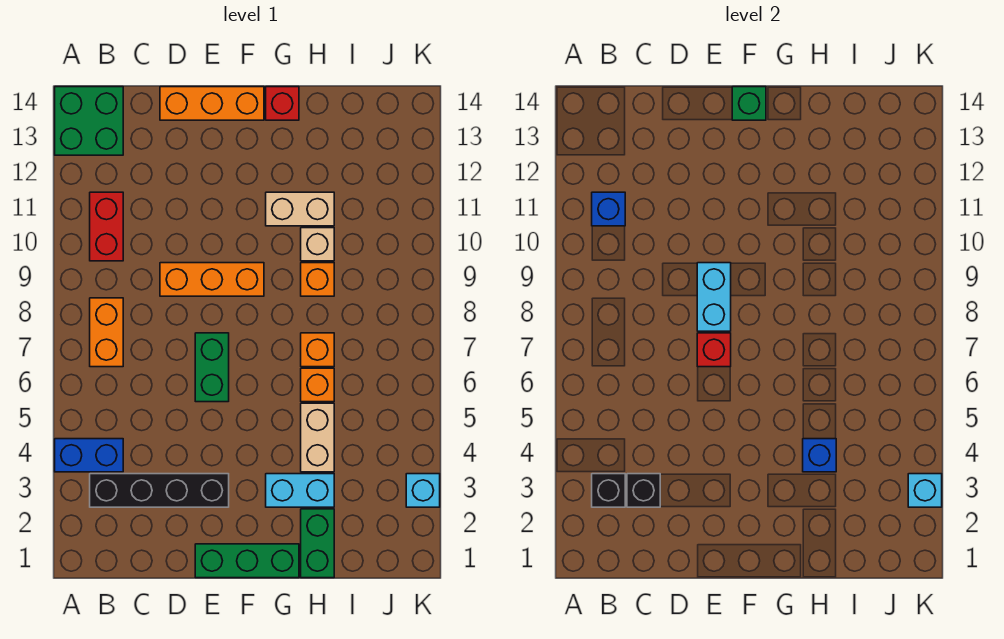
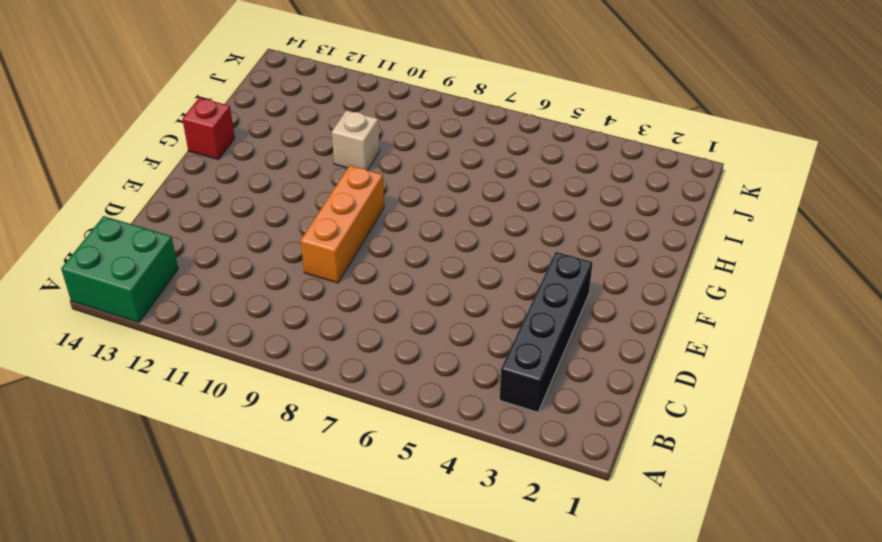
none -> blue 1x2 brick [55,439,123,472]
none -> orange 1x2 brick [90,298,123,367]
none -> red 1x2 brick [90,192,123,261]

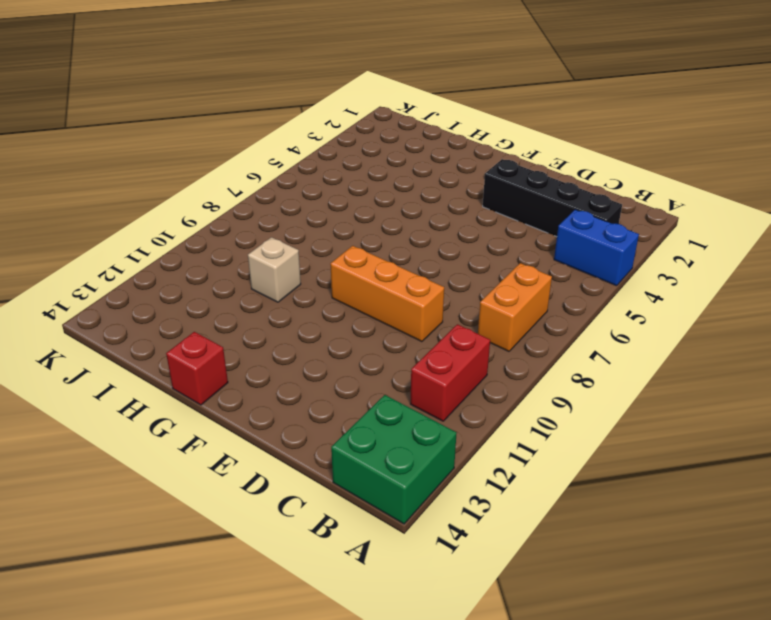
none -> orange 1x3 brick [160,87,264,120]
none -> green 1x3 brick [195,544,299,578]
none -> green 1x2 brick [195,333,229,402]

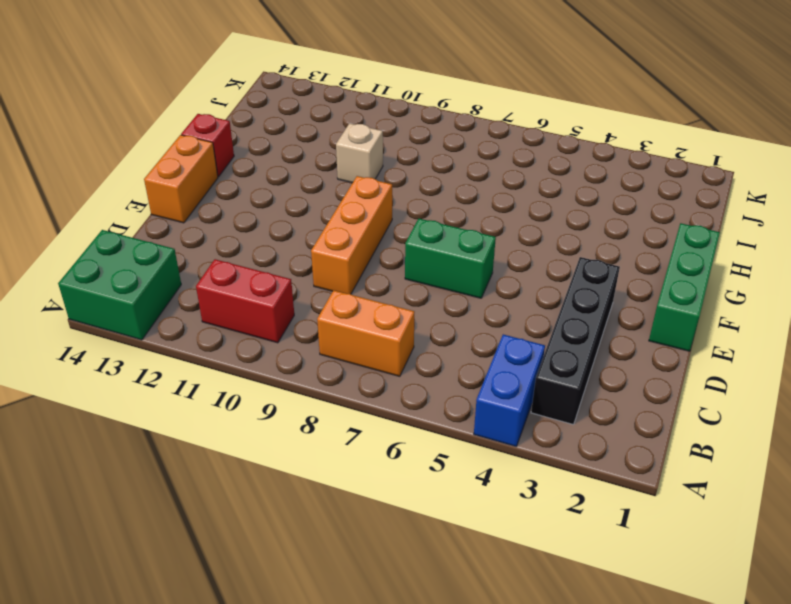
orange 1x2 brick [144,135,218,223] -> orange 1x3 brick [160,87,264,120]
none -> cyan 1x2 brick [266,474,334,507]
none -> tan 1x2 brick [266,192,334,226]
none -> green 1x2 brick [301,509,334,578]

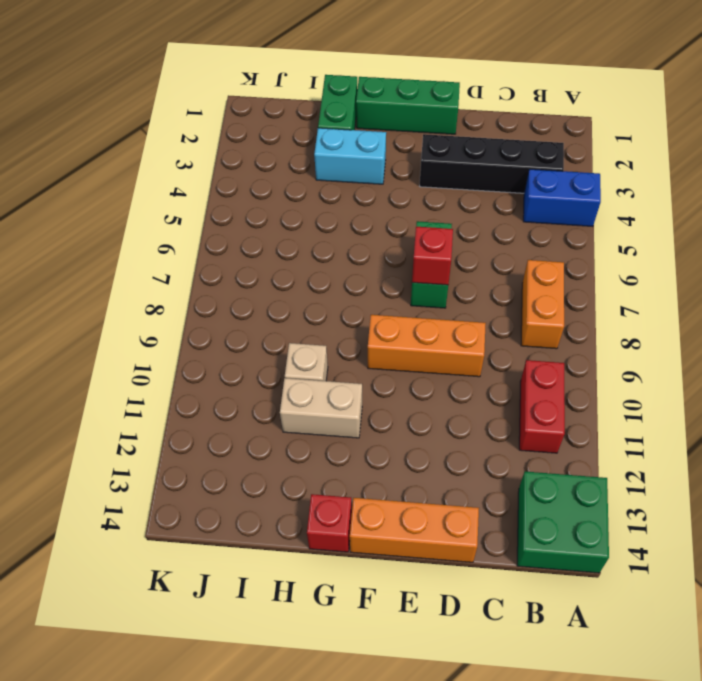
none -> tan 1x2 brick [301,403,334,472]
none -> orange 1x1 brick [301,368,334,402]
none -> orange 1x1 brick [301,333,334,367]

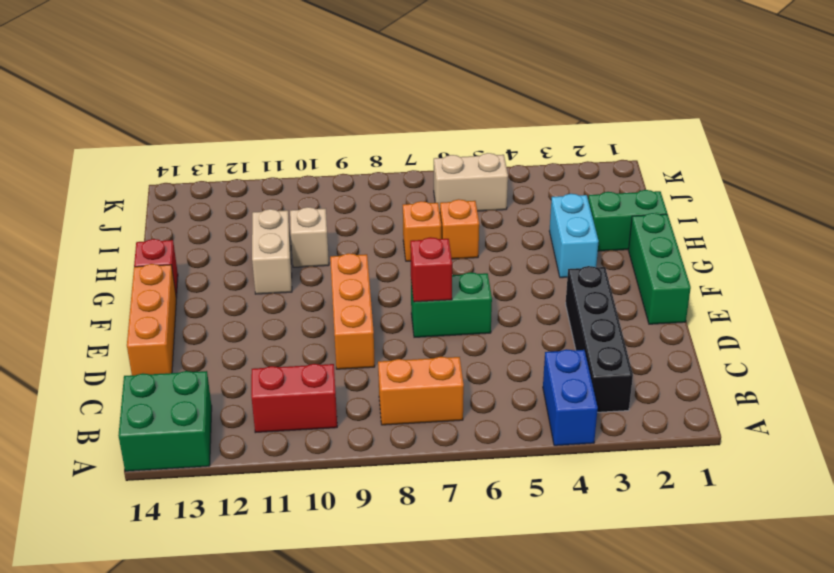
tan 1x2 brick [434,153,508,212] -> tan 1x2 brick moved to [301,403,334,472]
none -> orange 1x1 brick [301,263,334,296]
none -> cyan 1x1 brick [406,474,440,507]
none -> black 1x1 brick [592,474,625,507]

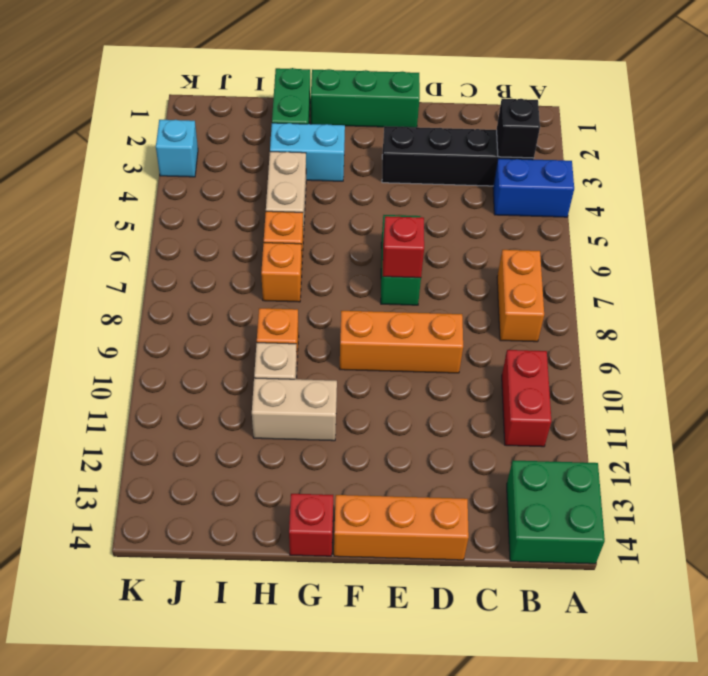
none -> blue 1x1 brick [592,192,625,226]
none -> black 1x1 brick [627,474,660,507]
none -> cyan 1x2 brick [697,263,731,331]

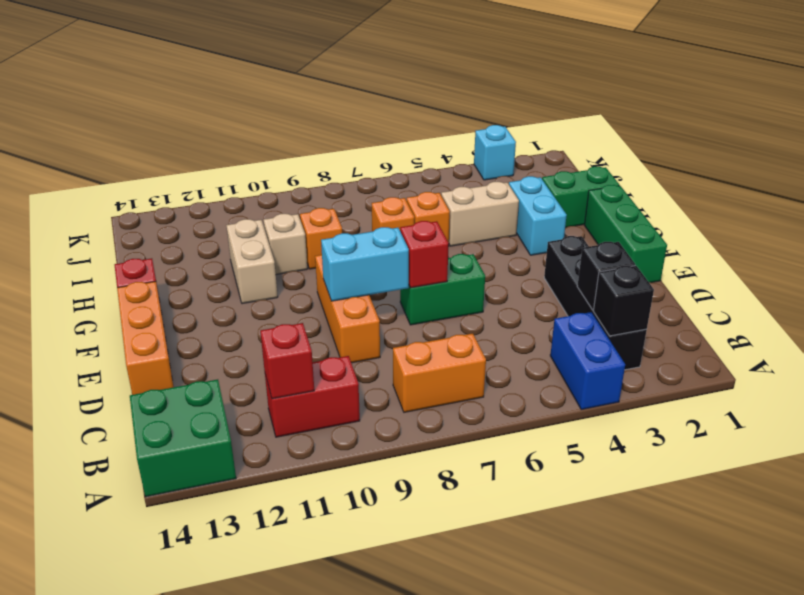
red 1x1 brick [260,323,314,399] -> blue 1x1 brick [592,192,625,226]
none -> green 1x1 brick [732,87,766,120]
none -> blue 1x1 brick [803,439,836,472]
none -> cyan 1x1 brick [908,474,942,507]

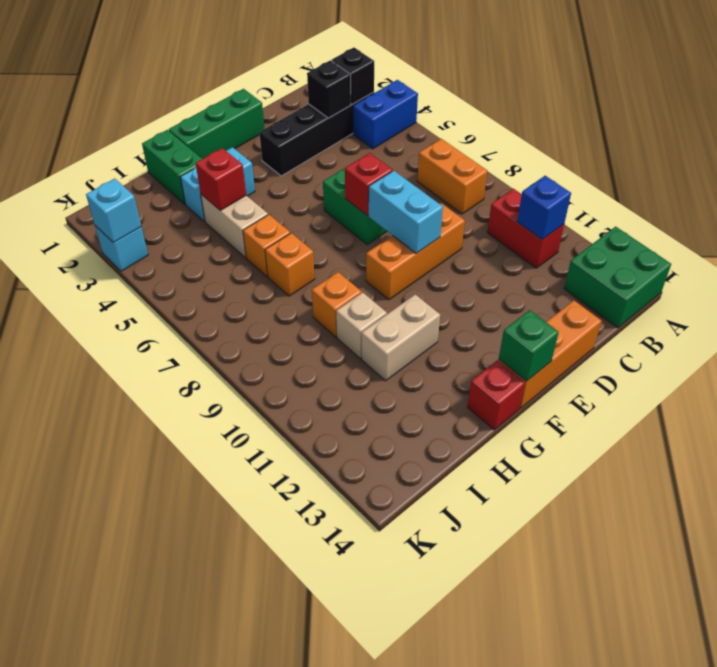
red 1x1 brick [196,148,246,210] -> blue 1x1 brick [803,439,836,472]

